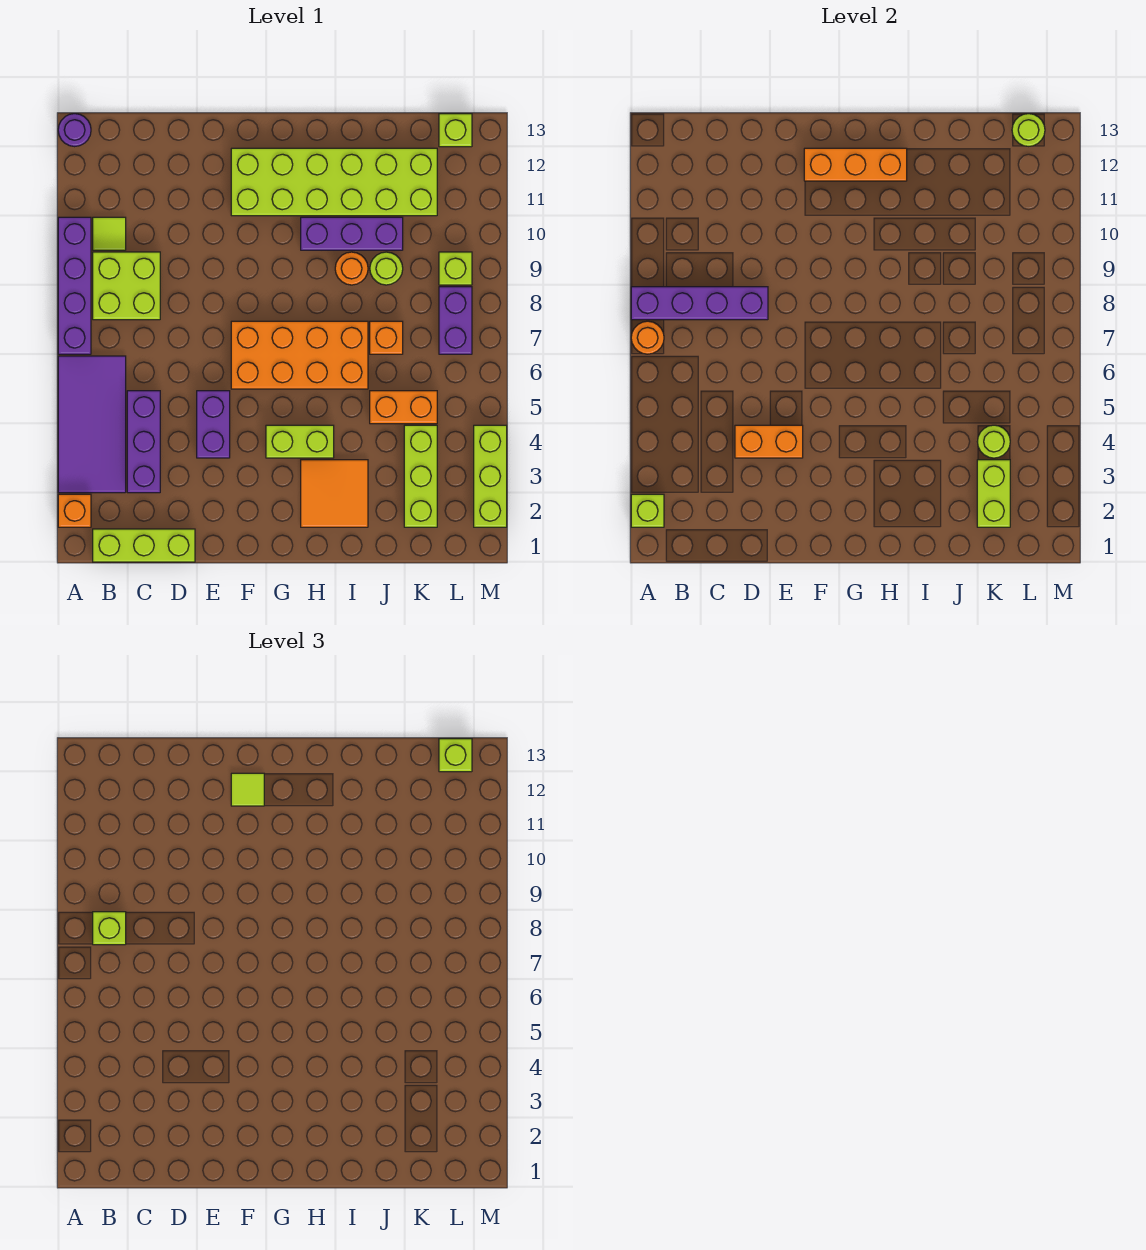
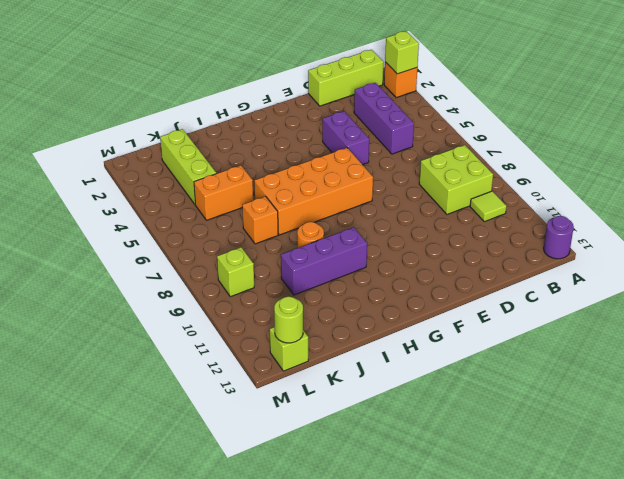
none -> purple 2x4 tile [58,356,126,493]
none -> purple 1x4 brick [58,217,91,354]
none -> lime 2x6 brick [231,148,437,216]
none -> lime 1x2 brick [266,425,334,458]

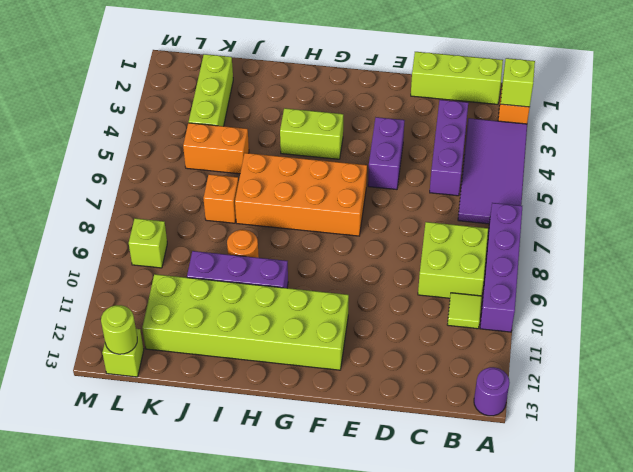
none -> orange 2x2 tile [301,460,368,527]
none -> lime 1x1 round brick [370,252,403,285]
none -> purple 1x2 brick [439,287,472,354]
none -> lime 1x3 brick [474,425,507,527]

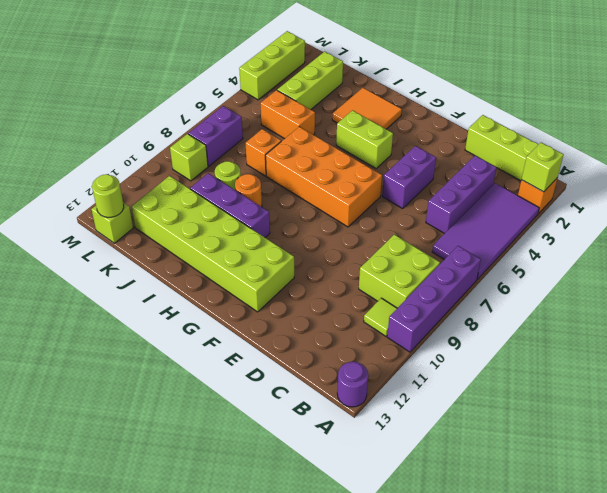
none -> orange 1x1 round brick [631,321,664,354]
none -> purple 1x4 brick [631,287,768,320]
none -> orange 1x2 brick [735,425,803,458]
none -> orange 1x3 brick [804,148,907,181]

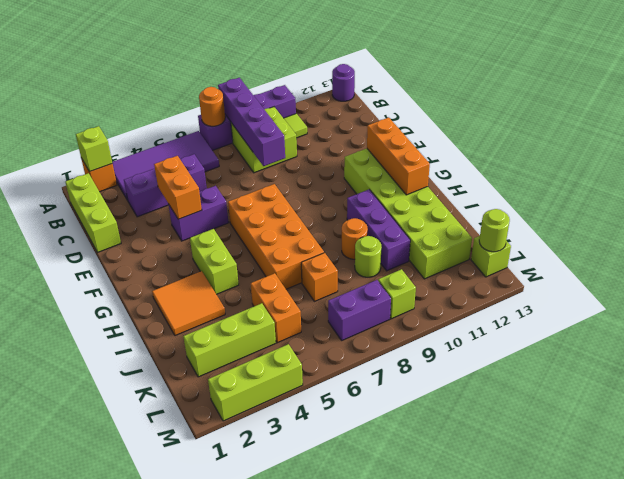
none -> lime 1x2 brick [977,460,1010,527]
none -> lime 1x1 round brick [977,425,1010,458]
none -> lime 1x1 brick [93,912,126,945]
none -> lime 1x1 tile [231,773,264,806]

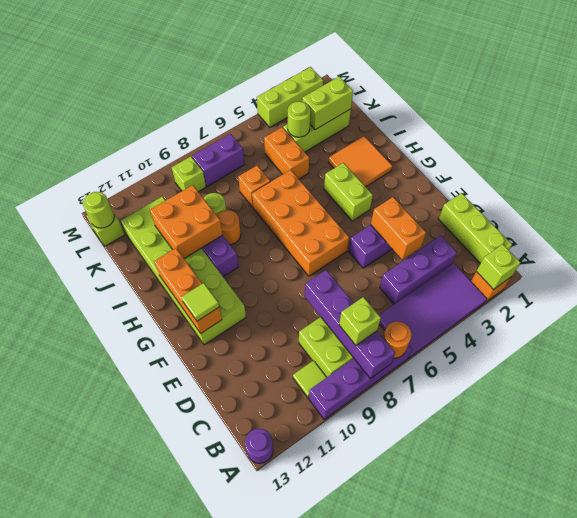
orange 2x2 brick [150,185,223,258] -> none
none -> lime 1x1 brick [439,739,472,772]

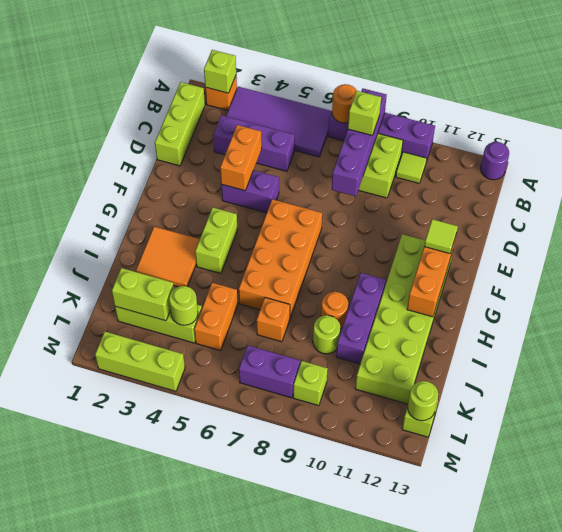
none -> lime 1x1 brick [439,739,472,772]

